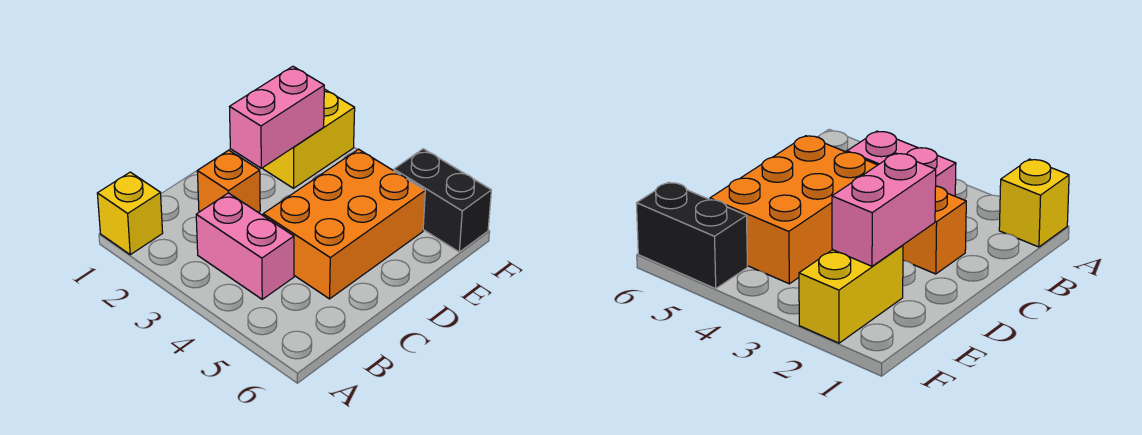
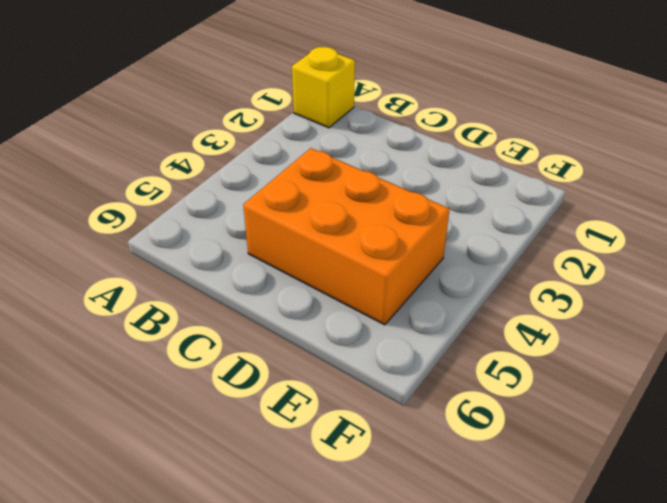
none -> pink 1x2 brick [196,193,294,299]
none -> orange 1x1 brick [197,150,260,212]

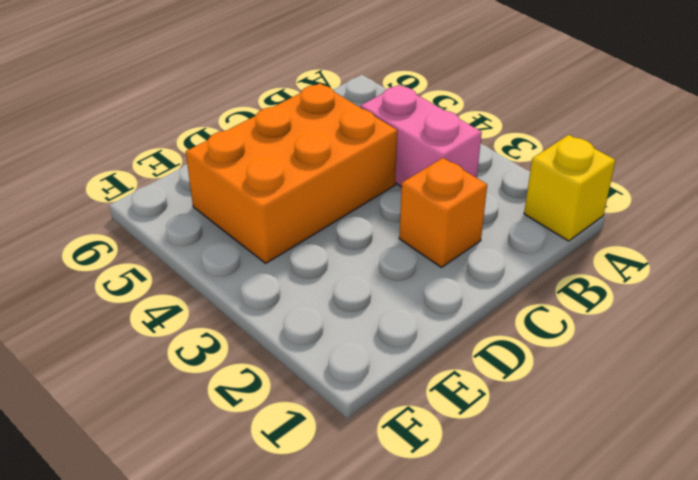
none -> yellow 1x2 brick [263,89,355,188]
none -> black 1x2 brick [394,149,491,252]

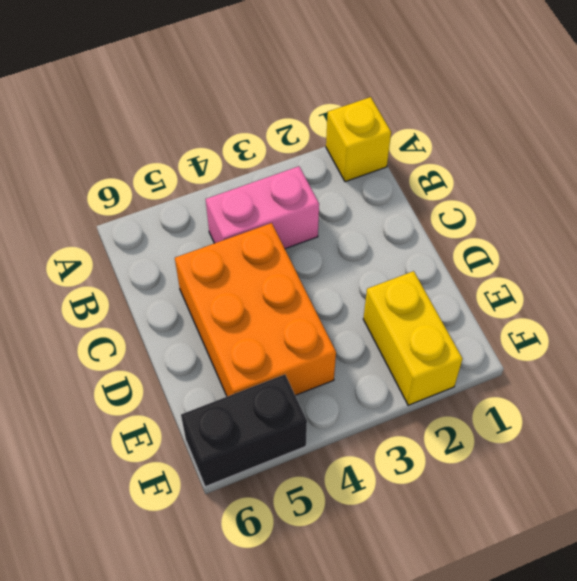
none -> orange 1x1 brick [197,150,260,212]
none -> pink 1x2 brick [230,66,324,168]

